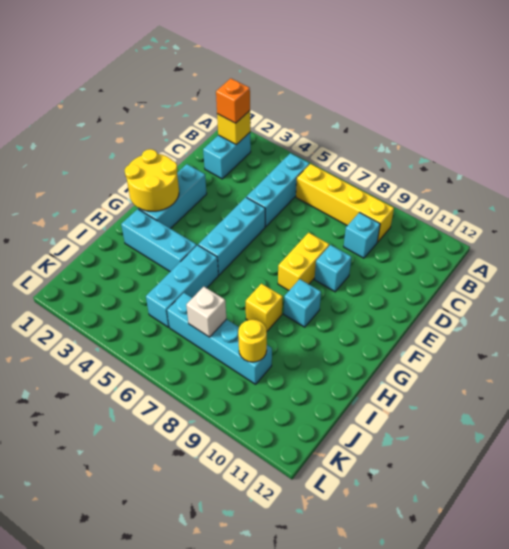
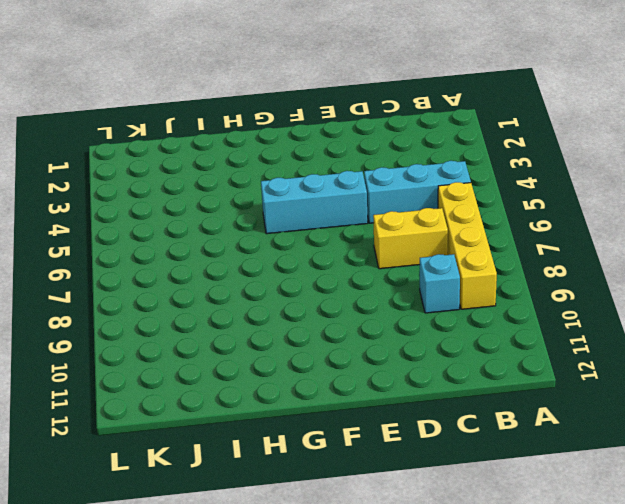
yellow 1x2 brick [373,208,448,269] -> yellow 1x2 brick moved to [278,233,329,290]
none -> cyan 1x2 brick [203,133,251,179]
none -> cyan 1x3 brick [139,164,207,229]
none -> cyan 1x1 brick [314,245,352,292]

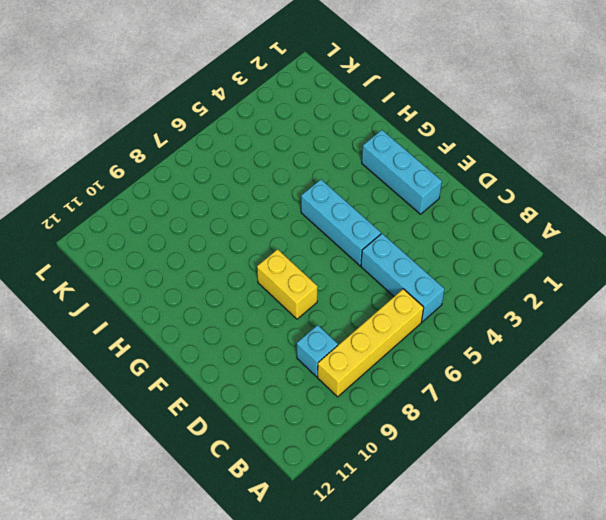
none -> cyan 1x2 brick [203,133,251,179]
none -> cyan 1x1 brick [314,245,352,292]
none -> cyan 1x1 brick [284,279,321,327]

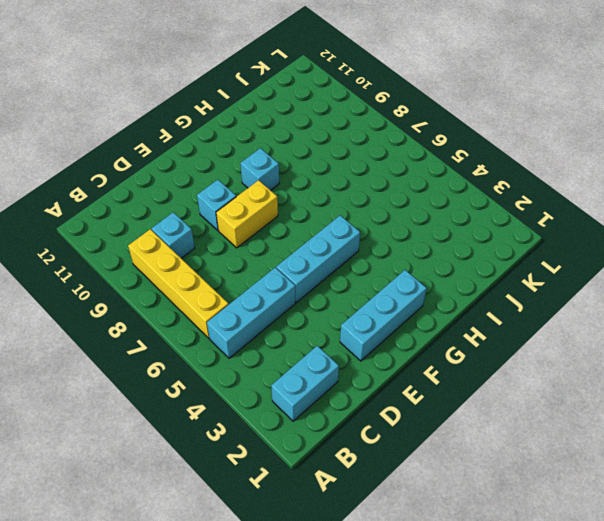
none -> cyan 1x3 brick [121,209,197,272]
none -> cyan 1x3 brick [146,245,218,327]
none -> yellow 1x1 brick [246,284,283,331]

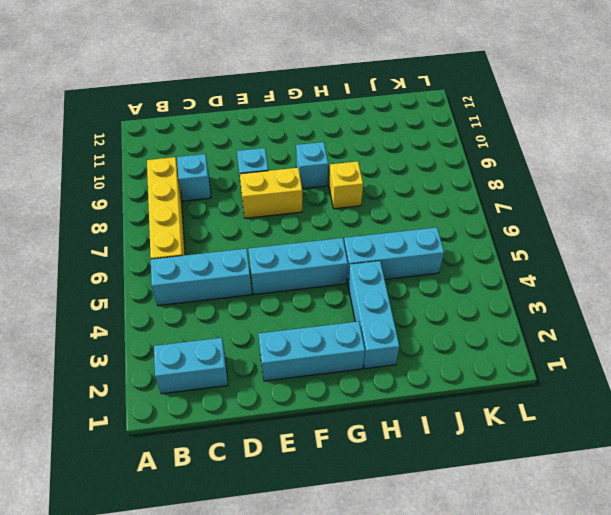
none -> cyan 1x4 brick [167,293,272,384]
none -> yellow 1x1 brick [217,111,250,145]
none -> yellow 2x2 round brick [125,149,179,211]

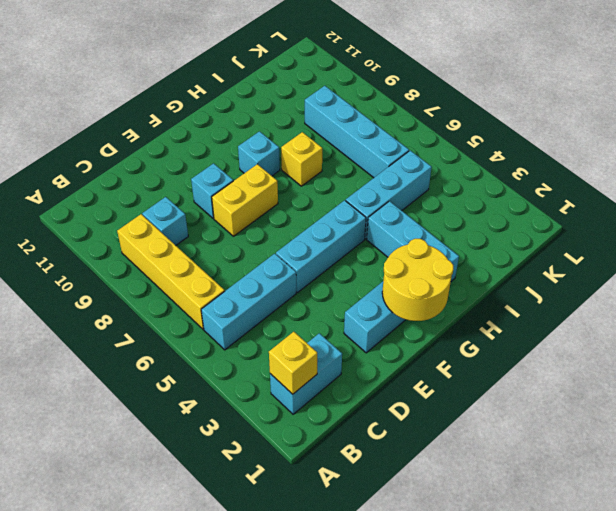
none -> white 1x1 brick [186,287,226,337]
none -> yellow 1x1 round brick [238,320,267,362]
none -> orange 1x1 brick [216,78,250,123]

